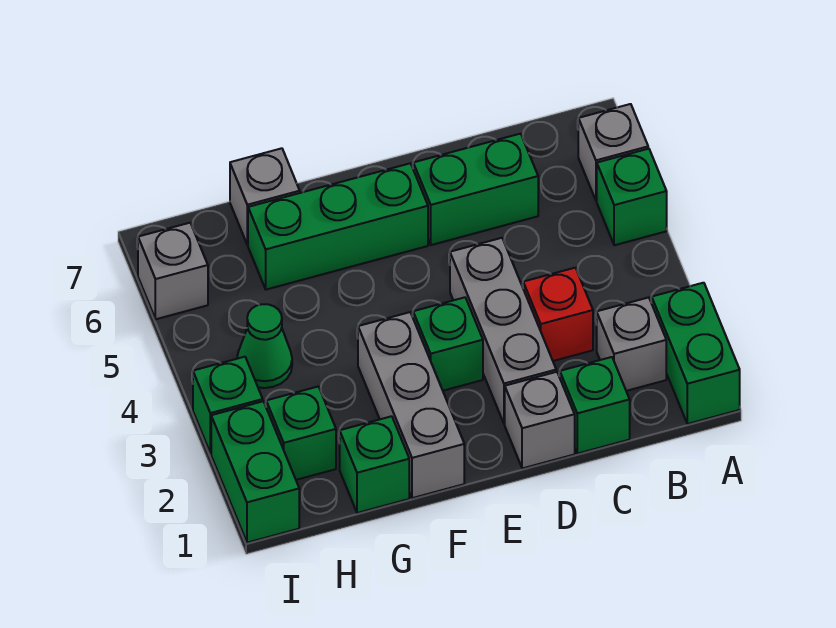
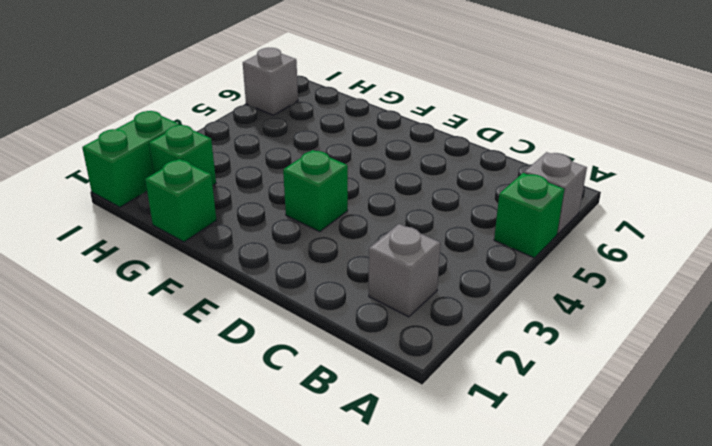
none -> green 1x2 brick [652,283,740,424]
none -> green 1x1 brick [560,357,630,454]
none -> red 1x1 brick [523,268,593,361]

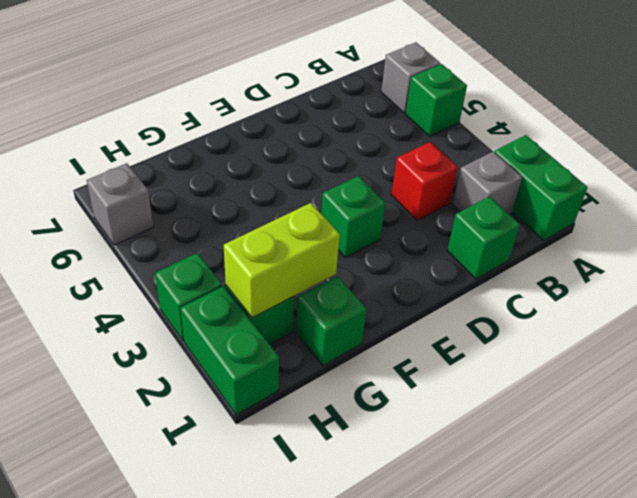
lime 1x2 brick [224,203,340,318] -> none
none -> green 1x2 brick [413,134,538,245]
none -> grey 1x1 brick [505,372,575,469]
none -> grey 1x3 brick [450,238,556,424]

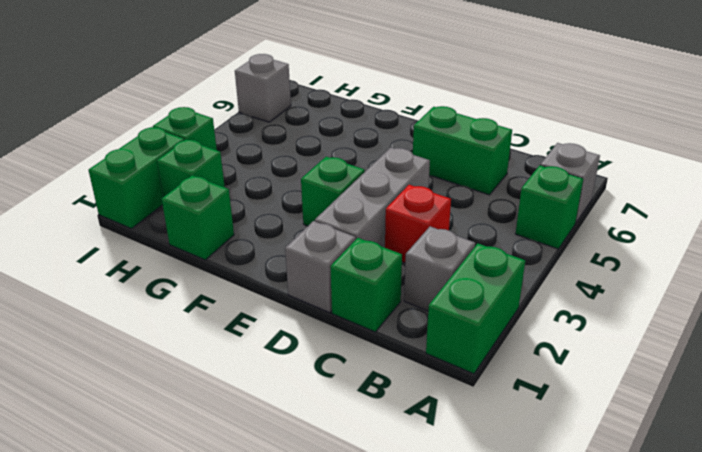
none -> green 1x3 brick [248,163,428,290]
none -> grey 1x3 brick [358,312,464,498]
none -> grey 1x1 brick [230,148,300,245]

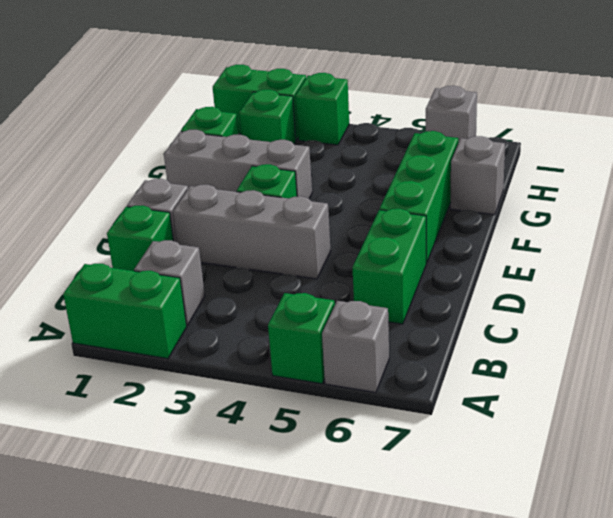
none -> red 1x1 brick [523,268,593,361]
none -> green 1x1 cone [237,304,292,388]

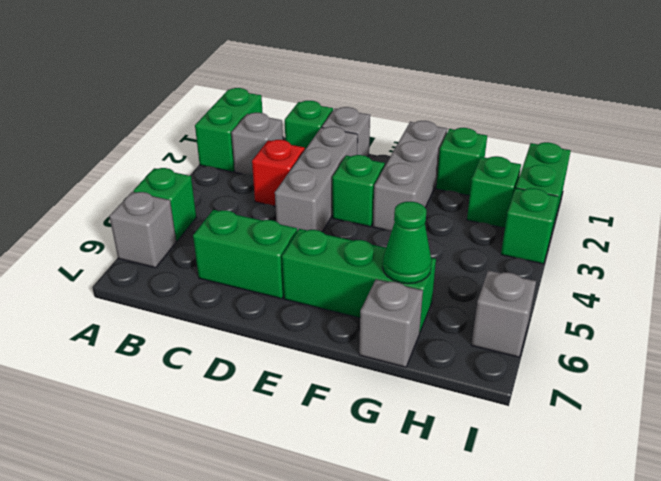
green 1x1 cone [383,202,432,284] -> green 1x1 cone moved to [237,304,292,388]

